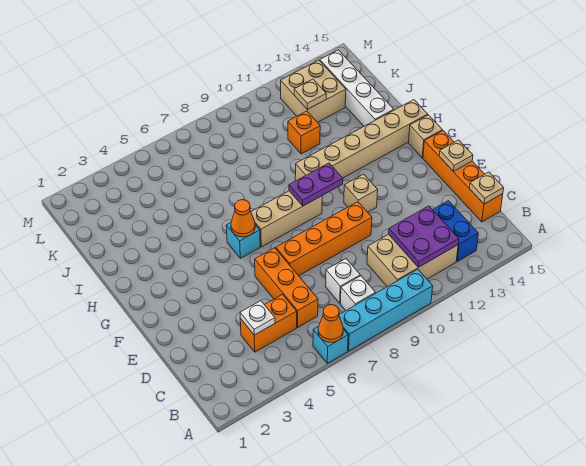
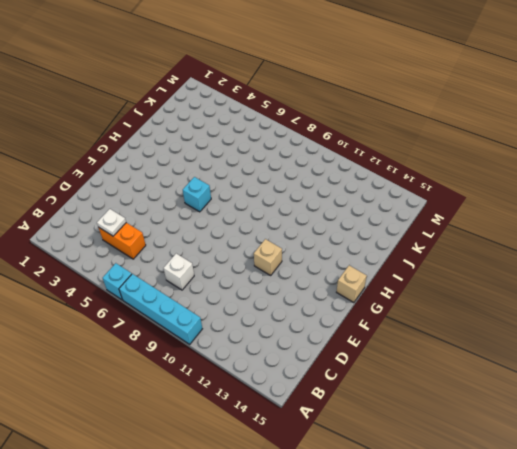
none -> white 1x1 brick [340,276,375,310]
none -> tan 2x3 brick [367,234,458,287]
none -> blue 1x2 brick [433,201,478,261]

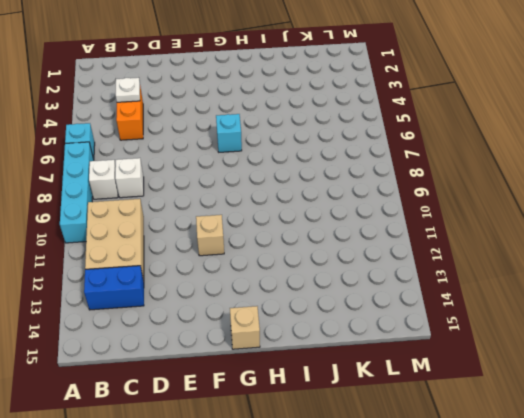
none -> orange 1x3 brick [255,248,318,327]
none -> orange 1x4 brick [423,131,503,222]
none -> orange 1x4 brick [276,202,372,276]

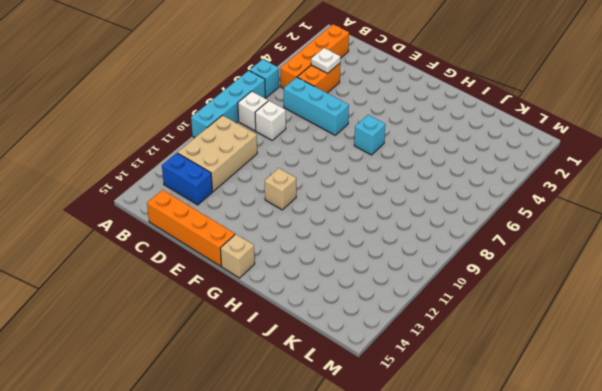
orange 1x4 brick [280,24,349,89] -> orange 1x4 brick moved to [276,202,372,276]
cyan 1x3 brick [284,77,349,135] -> orange 1x3 brick [255,248,318,327]
none -> tan 1x3 brick [251,191,322,247]
none -> tan 1x6 brick [295,100,428,181]
none -> white 1x4 brick [320,50,394,126]

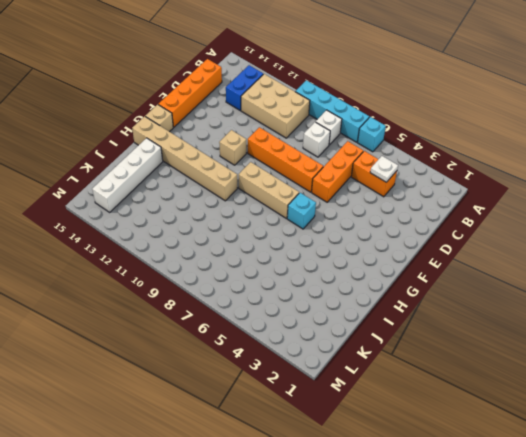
none -> orange 1x1 brick [288,111,320,154]
none -> tan 2x2 brick [281,60,346,123]
none -> orange 1x1 cone [318,305,343,342]

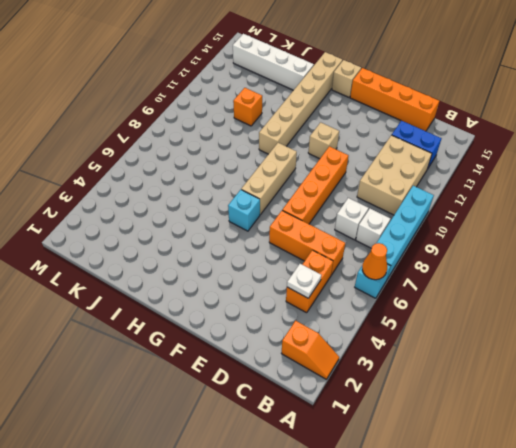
orange 1x2 slope [281,321,339,379] -> none
none -> tan 2x2 brick [281,60,346,123]
none -> purple 2x2 plate [389,206,459,267]
none -> tan 1x1 plate [469,172,504,204]

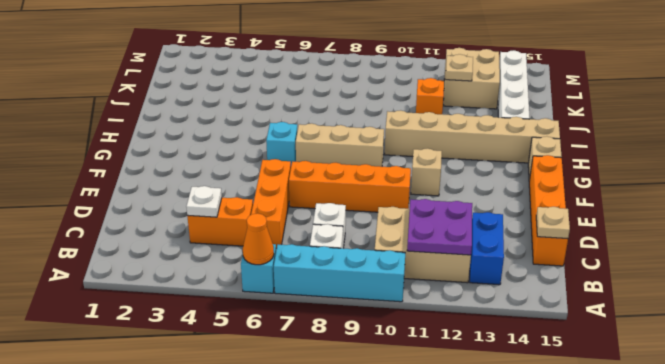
none -> tan 1x1 plate [439,140,473,171]
none -> orange 1x1 cone [231,200,255,237]
none -> purple 1x2 plate [289,163,343,206]

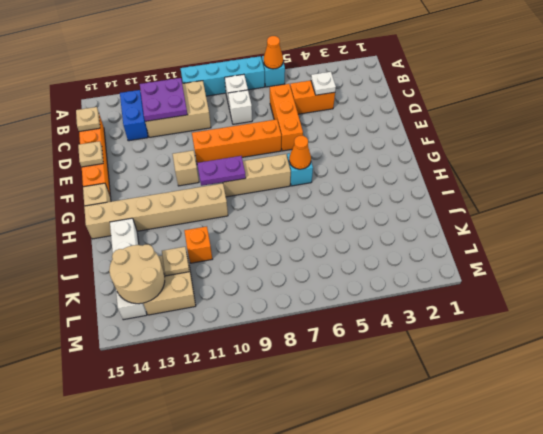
tan 2x2 round brick [109,245,165,304] -> none

